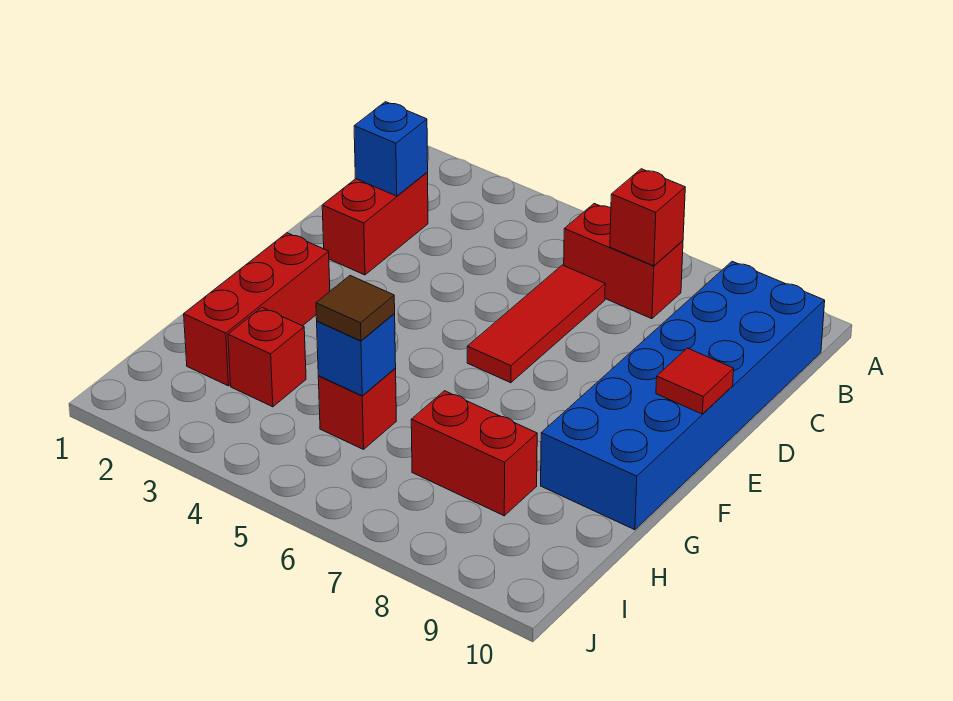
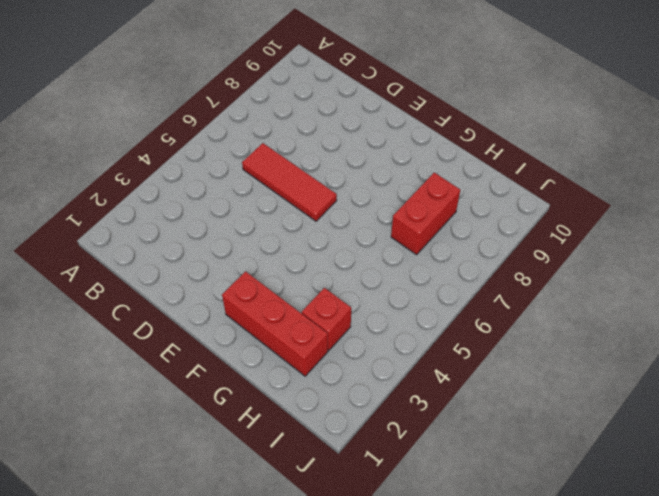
none -> red 1x2 brick [564,204,683,319]
none -> blue 2x6 brick [541,261,825,530]
none -> red 1x2 brick [322,173,428,275]

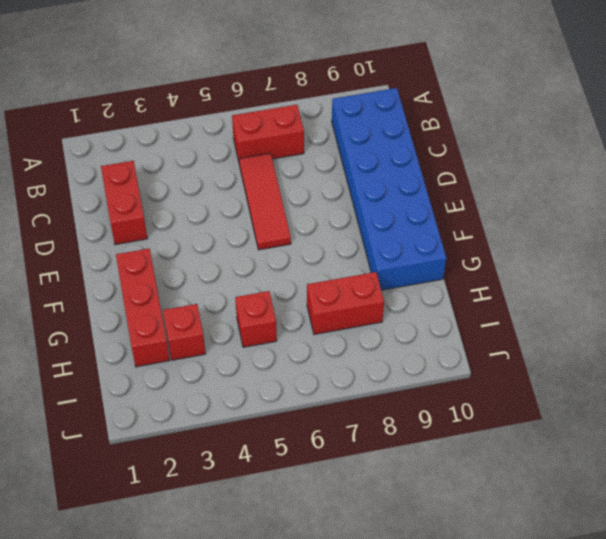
none -> red 1x1 brick [610,169,685,266]
none -> blue 1x1 brick [354,102,428,196]
none -> red 1x1 tile [656,348,734,414]

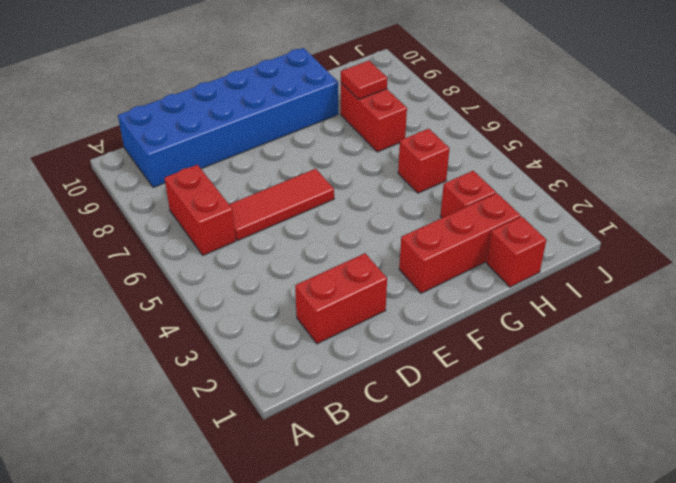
red 1x1 brick [487,216,546,287] -> red 1x1 brick moved to [610,169,685,266]
red 1x1 tile [341,61,387,99] -> red 1x1 tile moved to [656,348,734,414]
none -> blue 1x1 brick [354,102,428,196]
none -> blue 1x1 brick [317,314,396,396]
none -> brown 1x1 tile [316,276,395,341]

